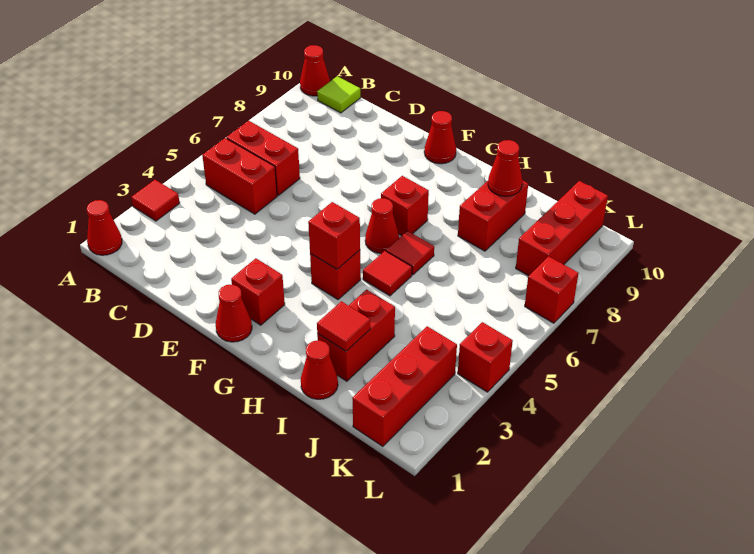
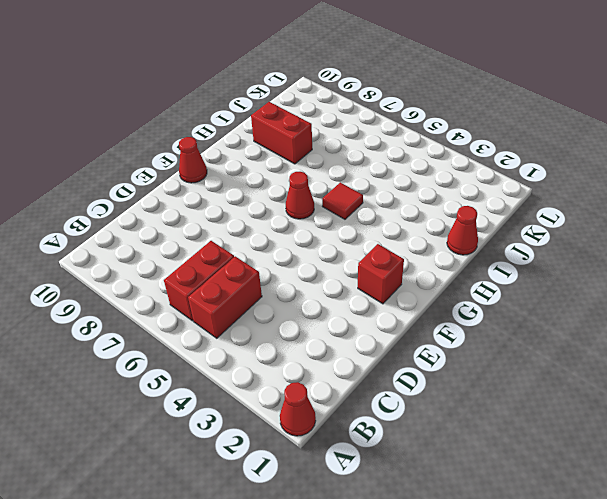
none -> red 1x1 tile [131,180,180,221]
none -> red 1x1 cone [300,45,330,96]
none -> lime 1x1 tile [317,76,360,113]

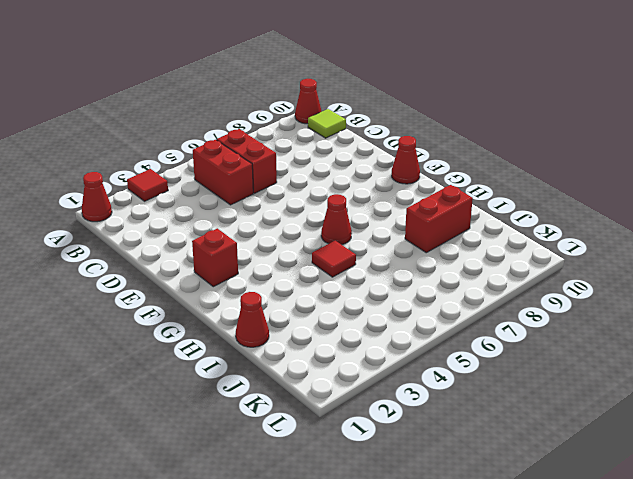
none -> red 1x1 cone [216,285,252,342]
none -> red 1x1 brick [310,250,361,299]
none -> red 1x1 brick [381,176,429,236]

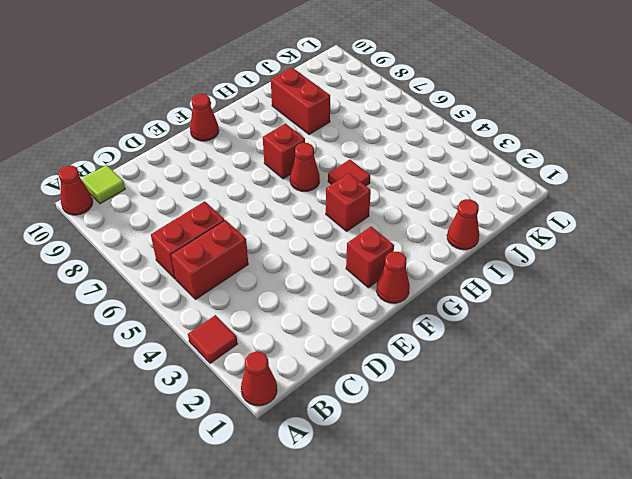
none -> red 1x1 tile [386,231,434,275]
none -> red 1x2 brick [317,290,395,381]
none -> red 1x3 brick [352,326,457,446]

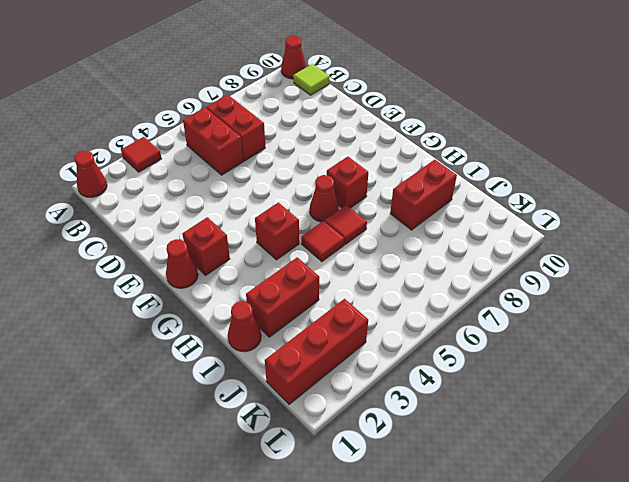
none -> red 1x1 cone [424,111,456,164]
none -> red 1x3 brick [516,181,608,276]
none -> red 1x1 brick [458,322,513,392]

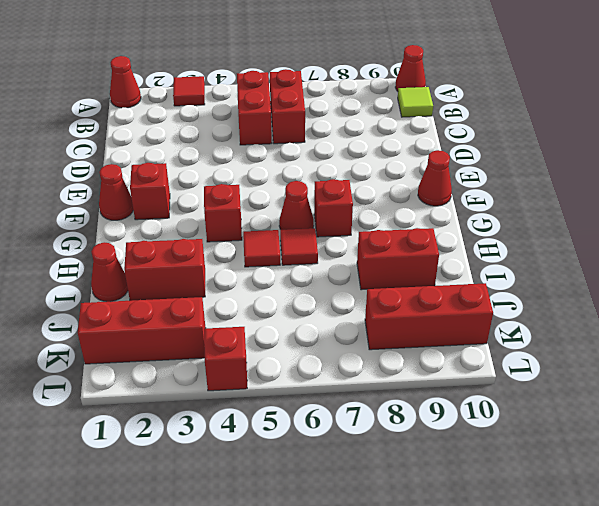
none -> red 1x1 brick [525,256,578,323]
none -> red 1x1 brick [308,202,360,269]
none -> red 1x1 tile [317,301,370,351]

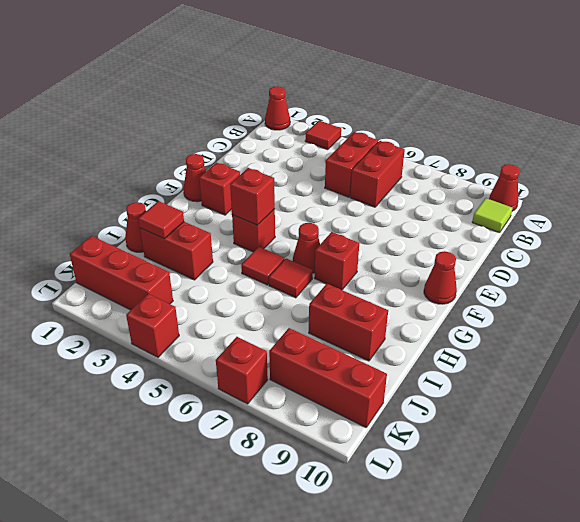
none -> red 1x1 cone [488,140,522,196]

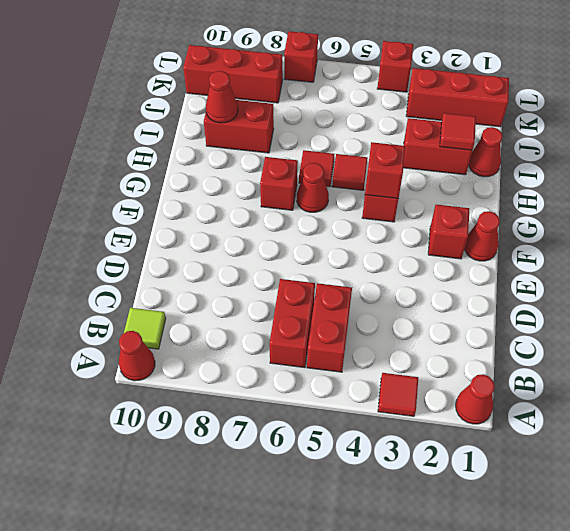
none -> red 1x1 cone [424,111,456,164]

